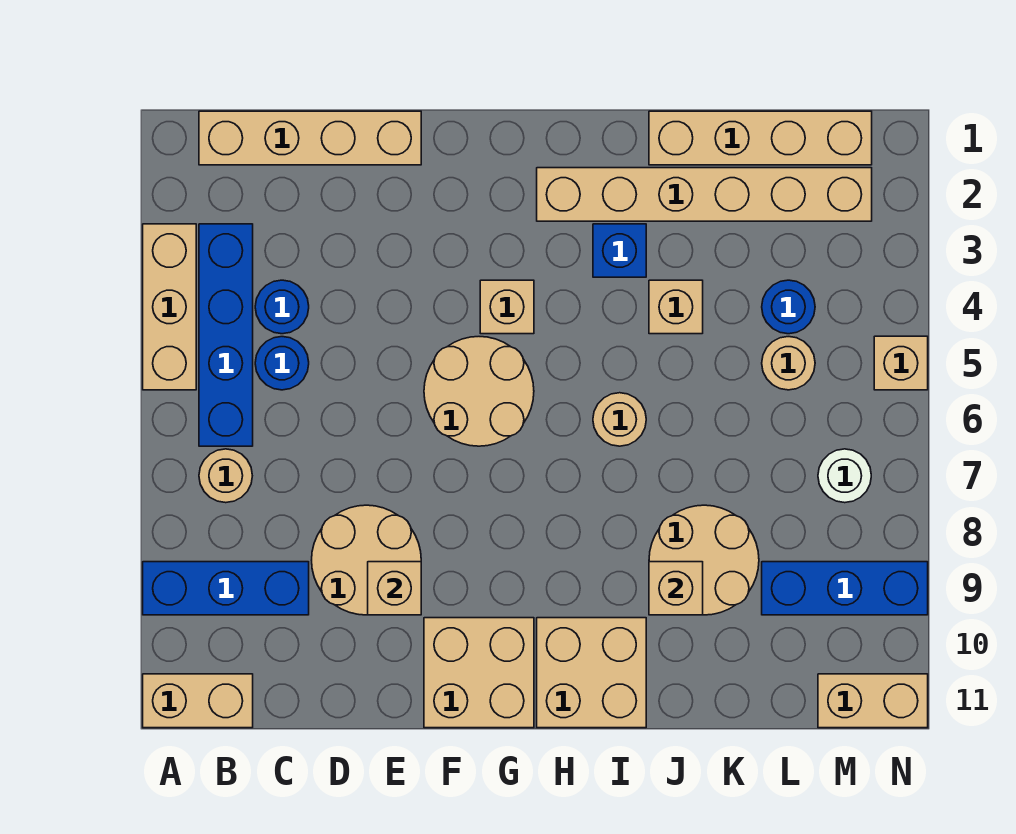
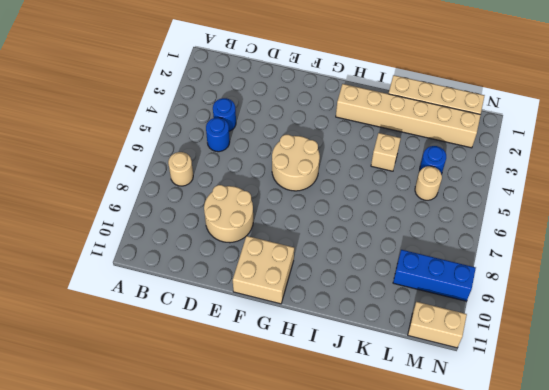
none -> tan 1x3 brick [143,224,196,390]
none -> blue 1x3 brick [143,562,309,615]
none -> tan 1x2 brick [143,674,253,728]

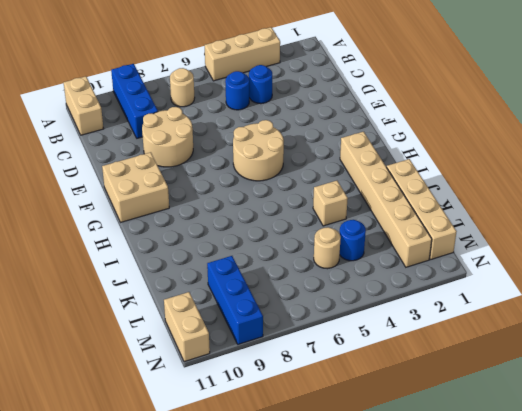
none -> tan 1x4 brick [199,111,421,165]
none -> blue 1x4 brick [199,224,253,446]
none -> tan 1x1 brick [480,280,534,334]

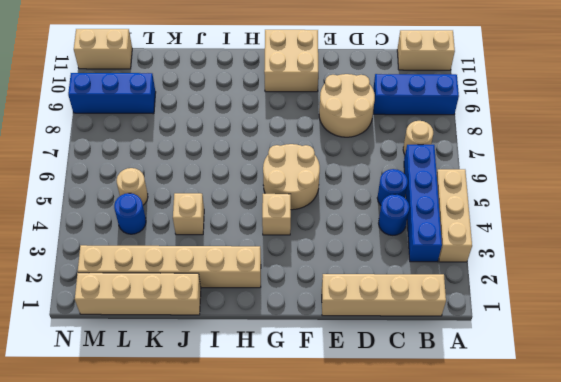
none -> tan 2x2 brick [537,618,646,728]
none -> blue 1x1 brick [593,224,646,277]
none -> tan 1x1 round brick [593,393,646,446]

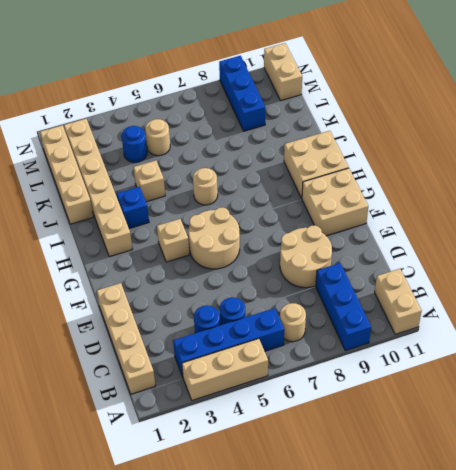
none -> tan 2x2 round brick [649,505,759,615]
none -> white 1x1 round brick [818,449,871,503]
none -> tan 1x1 brick [874,336,928,390]

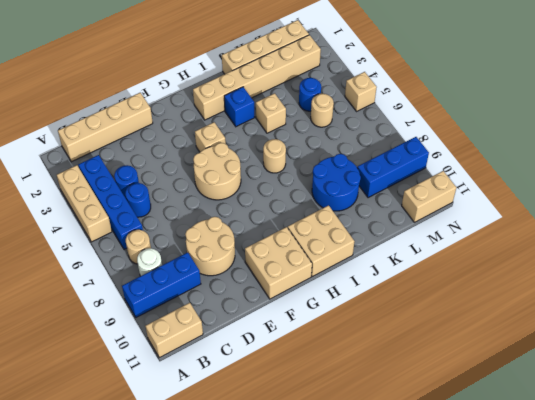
white 1x1 round brick [137,248,162,276] -> white 1x1 round brick moved to [818,449,871,503]
blue 2x2 round brick [312,154,361,211] -> tan 2x2 round brick [649,505,759,615]
none -> tan 1x1 brick [368,562,421,615]
none -> tan 1x1 brick [649,562,703,615]

